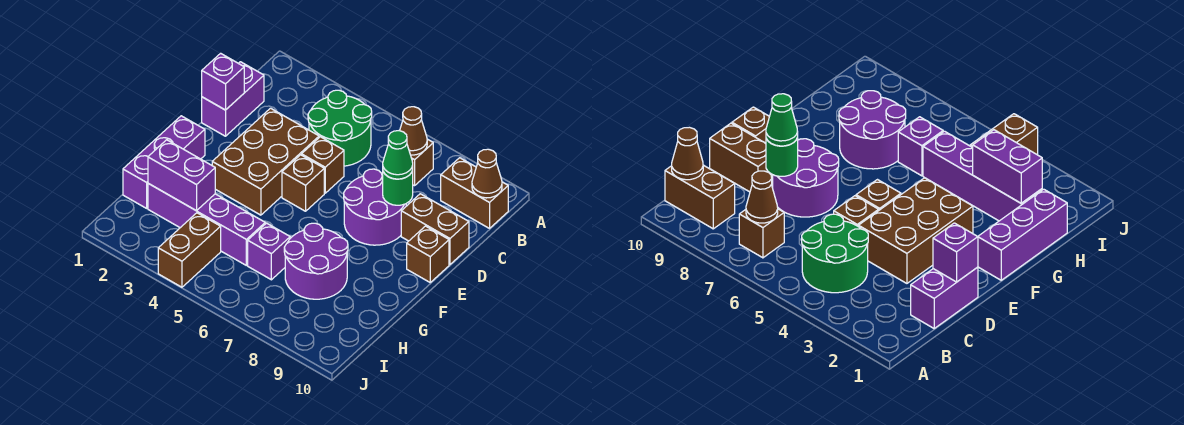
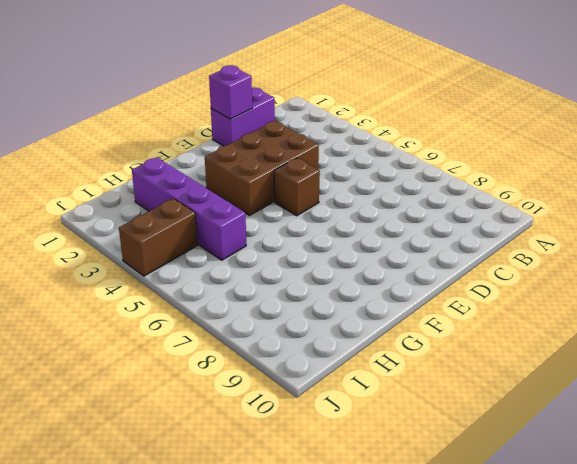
none -> green 2x2 round brick [308,90,372,166]
none -> brown 1x1 brick [411,139,433,186]
none -> brown 1x2 brick [441,158,508,228]

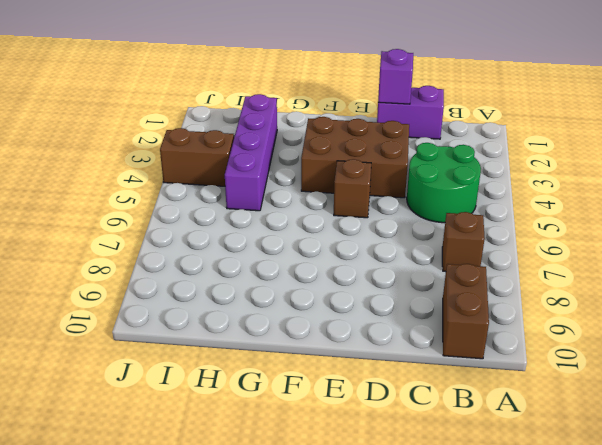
none -> brown 1x1 brick [302,137,344,193]
none -> purple 2x2 round brick [344,169,406,245]
none -> brown 1x2 brick [401,194,469,264]

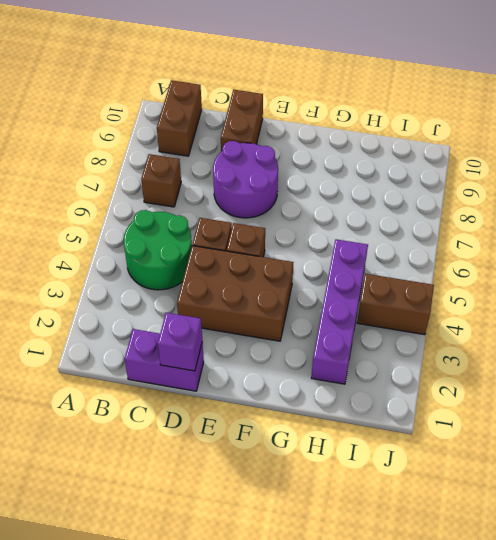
none -> brown 1x1 brick [407,226,449,282]
none -> purple 1x3 brick [123,116,205,208]
none -> purple 2x2 round brick [284,223,348,299]

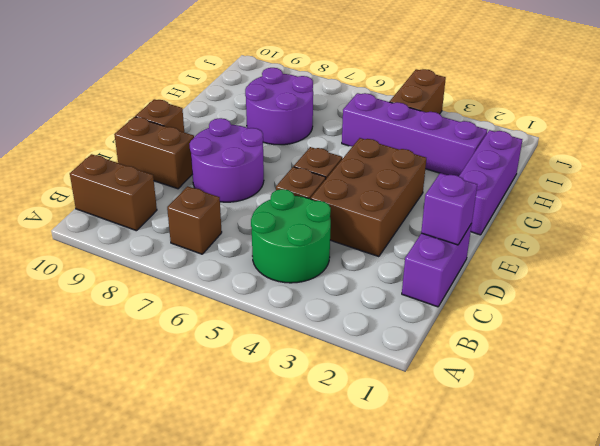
none -> purple 1x1 brick [248,223,290,280]
none -> brown 1x1 cone [400,107,427,155]
none -> brown 1x1 cone [472,149,502,198]

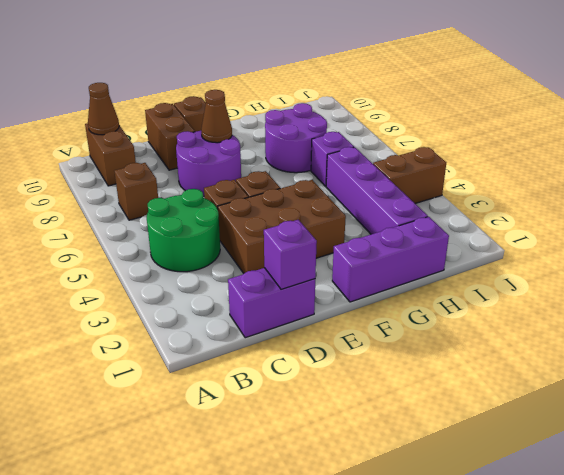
brown 1x1 cone [201,90,232,143] -> brown 1x1 cone moved to [400,107,427,155]
none -> green 1x1 round brick [383,170,413,205]
none -> purple 1x2 brick [148,140,215,211]
none -> green 1x1 cone [383,131,413,179]

